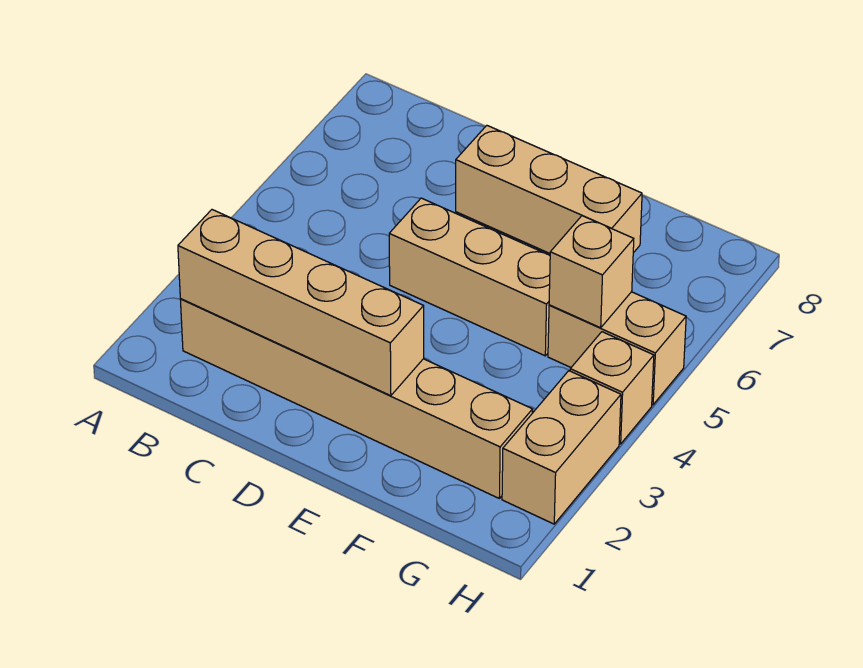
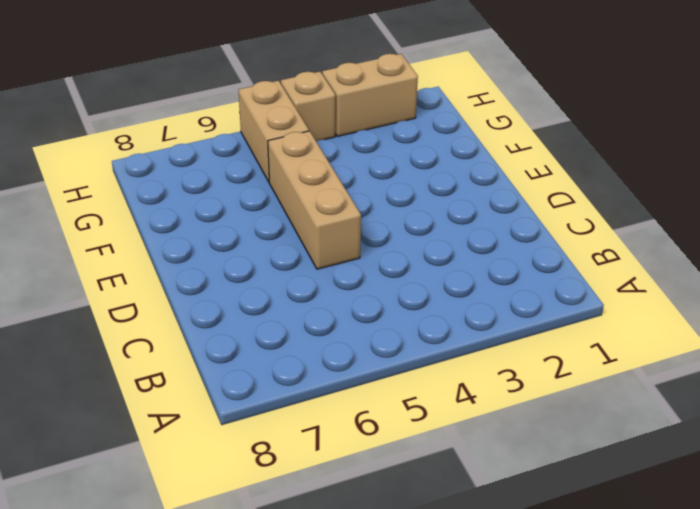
none -> tan 1x6 brick [180,299,533,498]
none -> tan 1x3 brick [456,126,642,253]

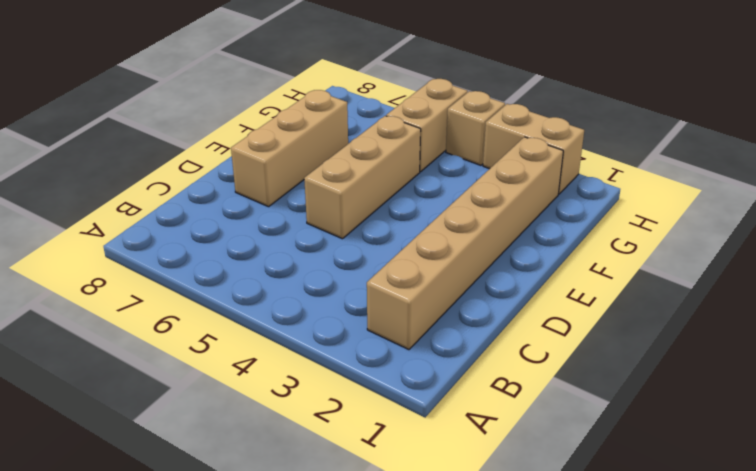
none -> tan 1x4 brick [178,210,424,396]
none -> tan 1x1 brick [549,216,634,328]

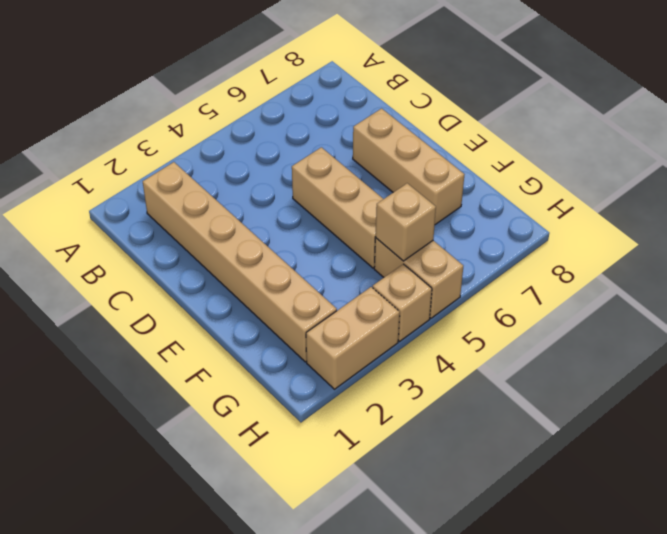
none -> tan 1x4 brick [178,210,424,396]

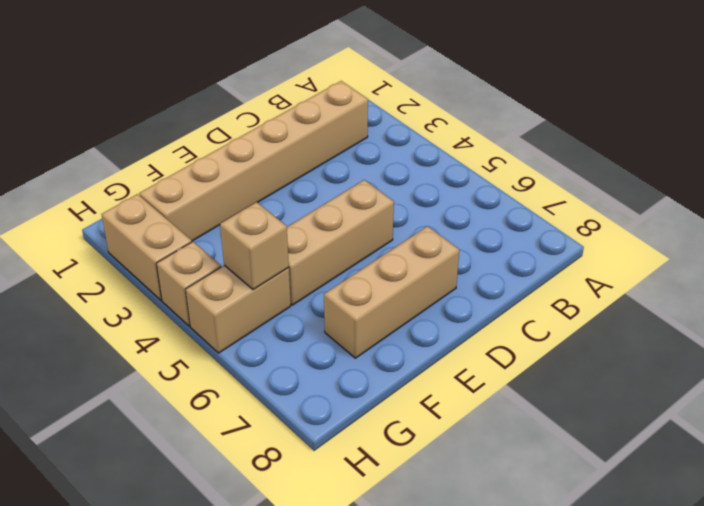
none -> tan 1x4 brick [178,210,424,396]

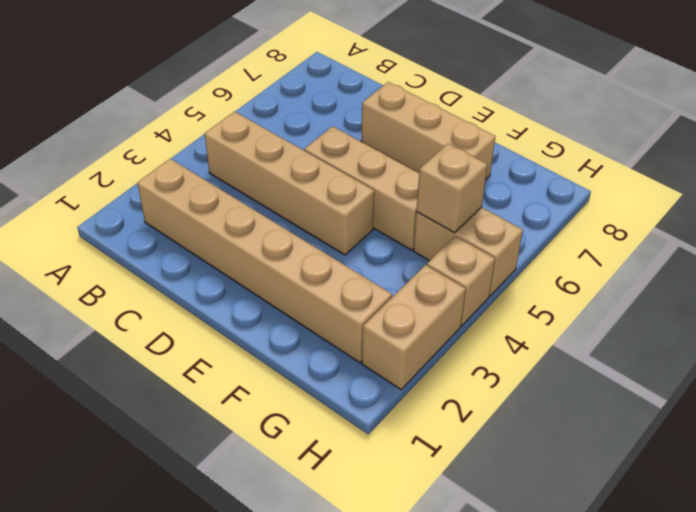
tan 1x4 brick [205,111,374,255] -> tan 1x4 brick moved to [178,210,424,396]

